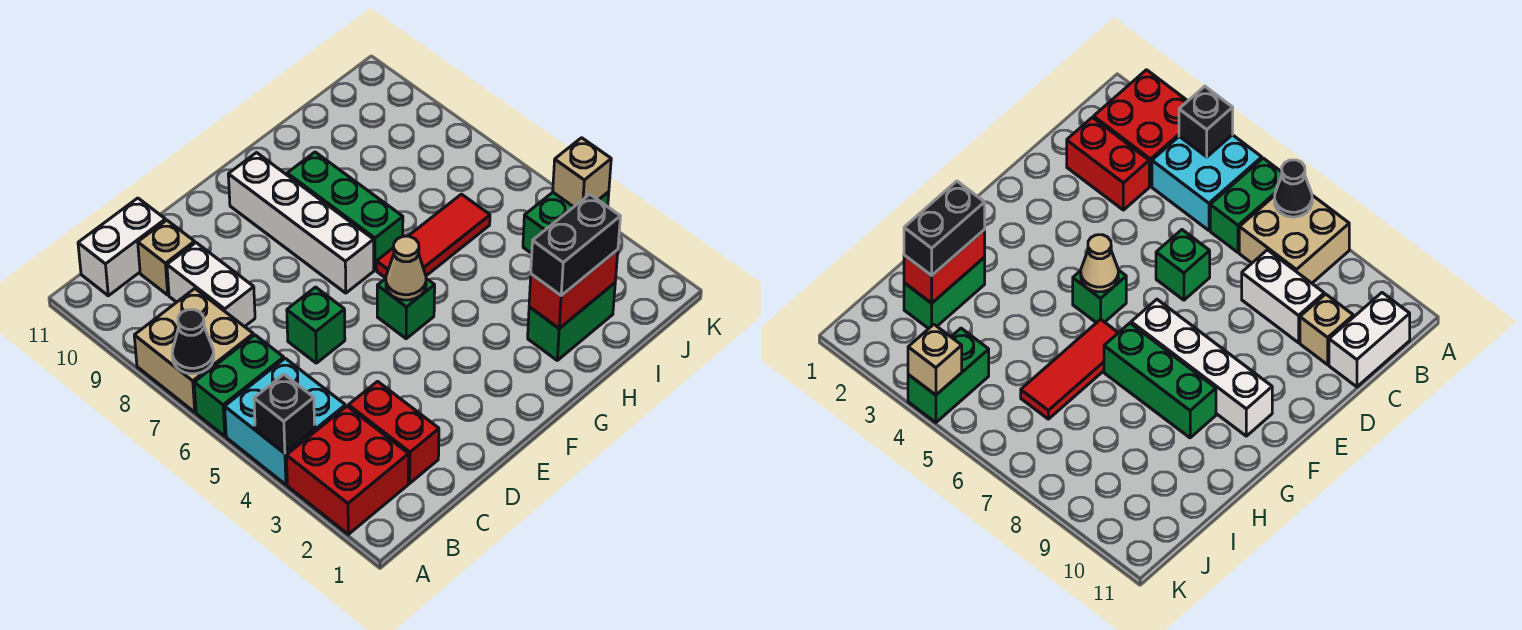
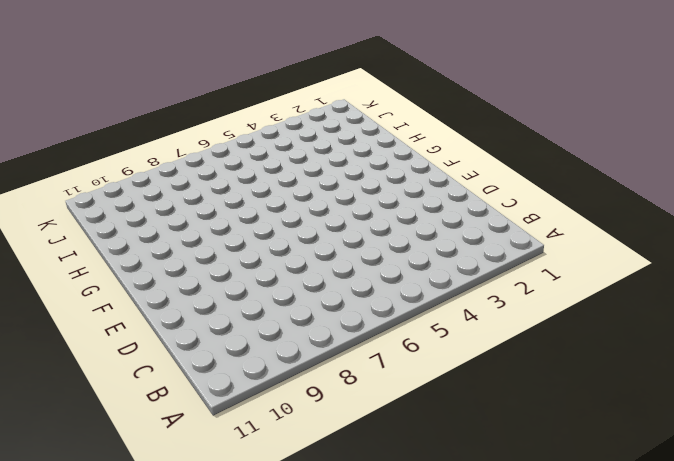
none -> red 2x2 brick [286,406,409,534]
none -> cyan 2x2 brick [225,358,346,485]
none -> green 1x2 brick [194,335,284,436]

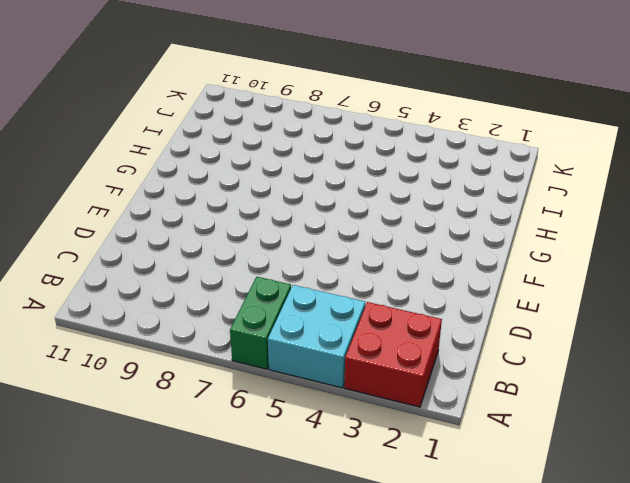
none -> tan 2x2 brick [134,289,253,412]
none -> white 1x2 brick [78,198,165,296]
none -> red 1x2 brick [348,381,439,483]

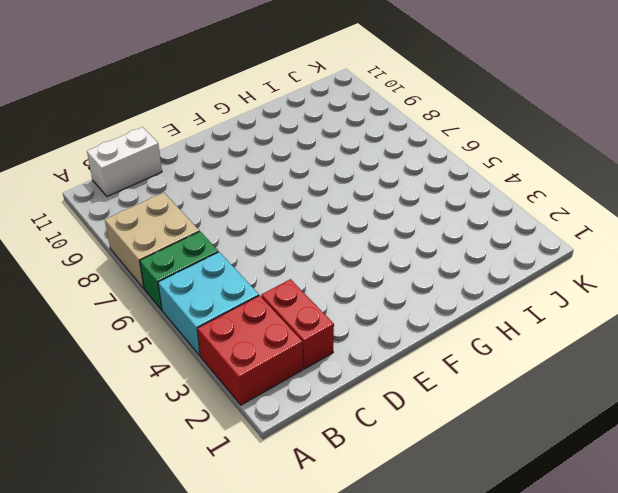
none -> white 1x2 brick [167,243,255,327]
none -> tan 1x1 brick [138,220,195,295]
none -> green 1x1 brick [287,287,345,363]

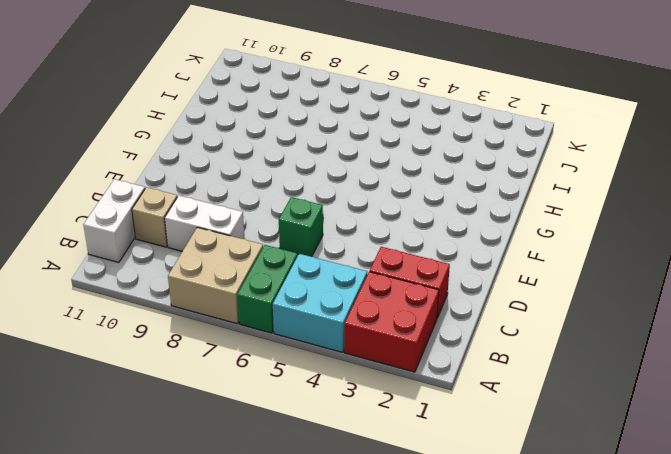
none -> green 1x1 brick [377,279,435,339]
none -> white 1x4 brick [228,153,374,293]
none -> red 1x3 tile [376,194,490,278]

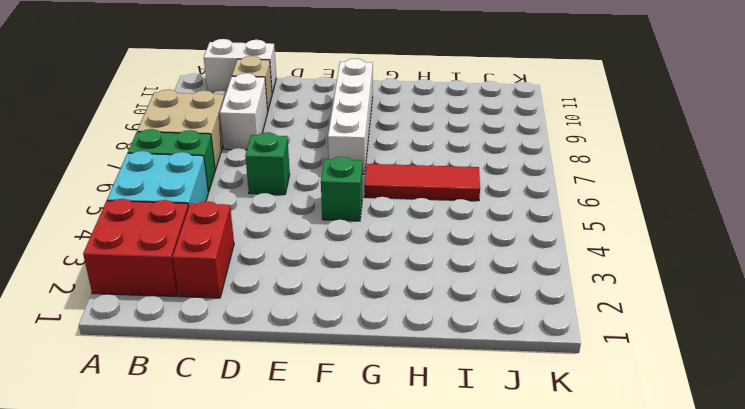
none -> green 1x3 brick [287,152,403,270]
none -> green 1x2 brick [528,283,615,360]
none -> green 1x2 brick [523,192,609,253]

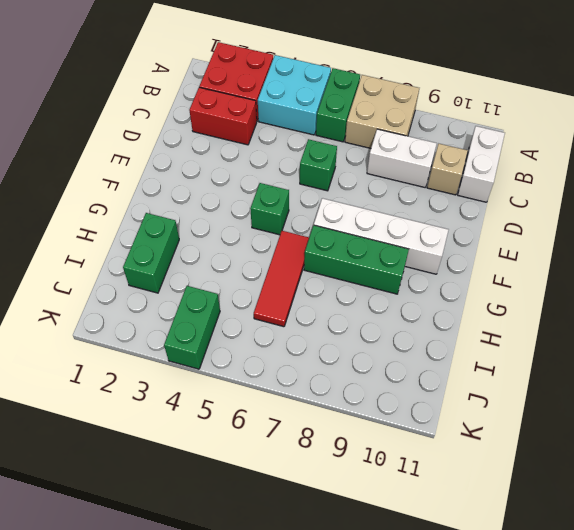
none -> black 1x1 brick [254,374,315,453]
none -> black 1x1 cone [172,310,214,374]
none -> tan 1x1 cone [386,236,426,300]

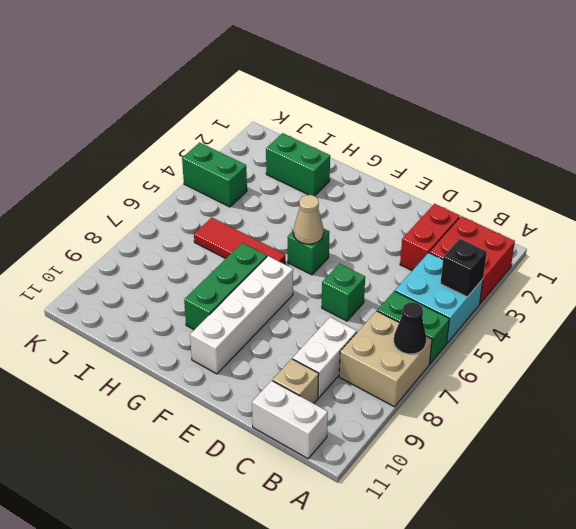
none -> red 1x2 brick [529,250,618,328]
none -> tan 1x1 brick [553,138,611,207]
none -> black 1x2 brick [531,194,621,296]

